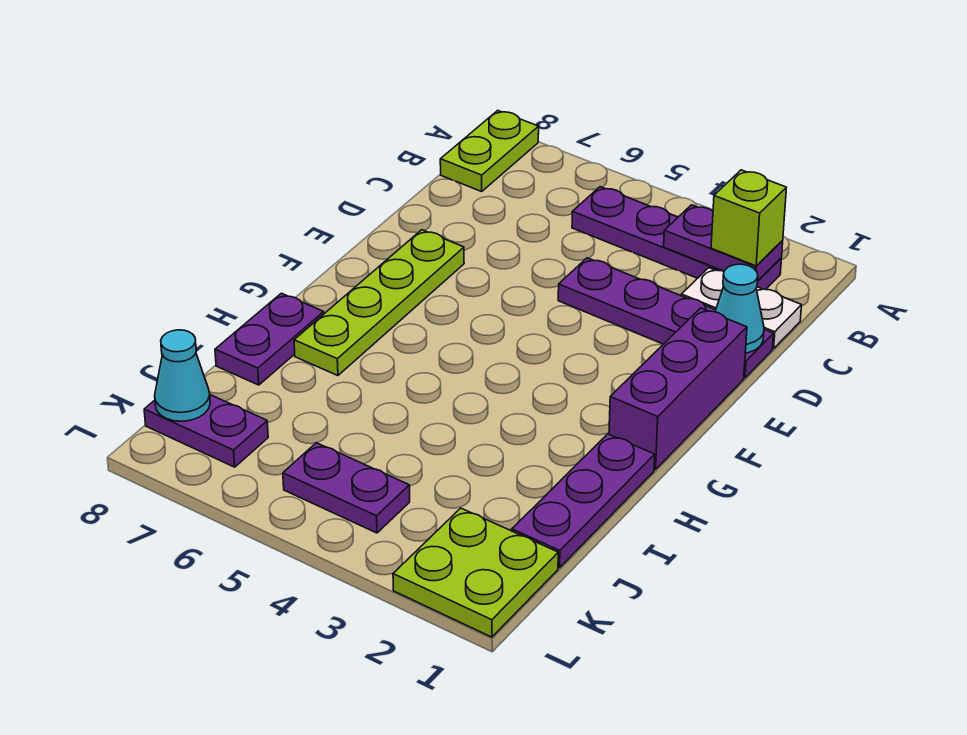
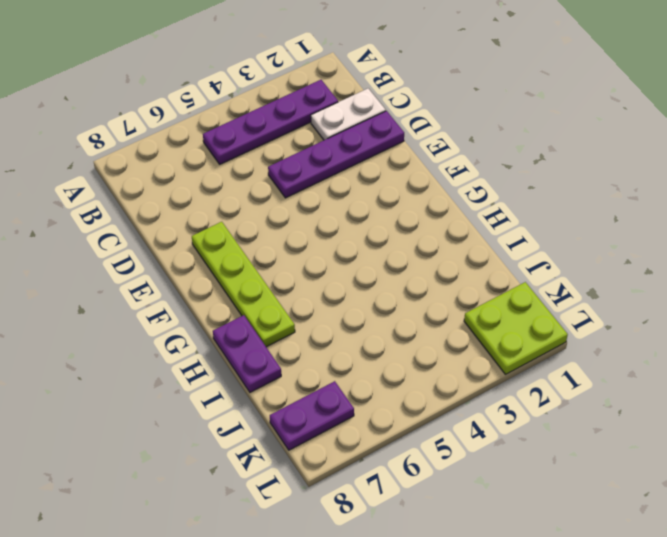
none -> lime 1x2 plate [440,111,539,192]
none -> purple 1x3 brick [609,308,747,469]
none -> purple 1x3 plate [512,434,655,568]

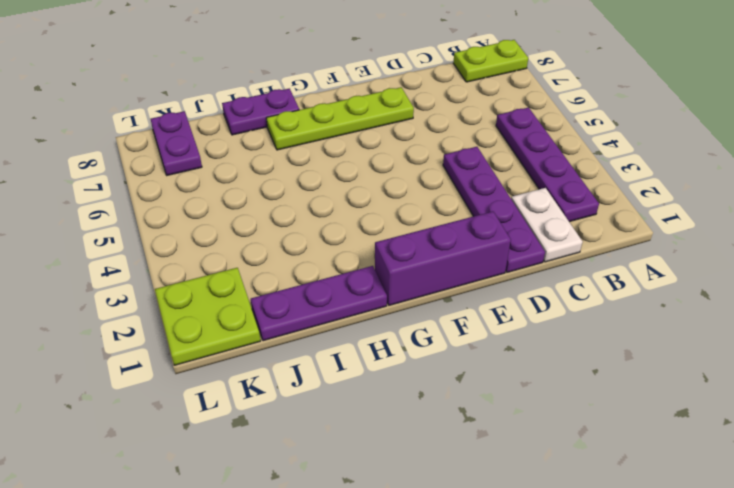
none -> purple 1x2 plate [283,443,410,533]
none -> purple 1x2 plate [664,205,783,280]
none -> cyan 1x1 cone [715,264,764,353]

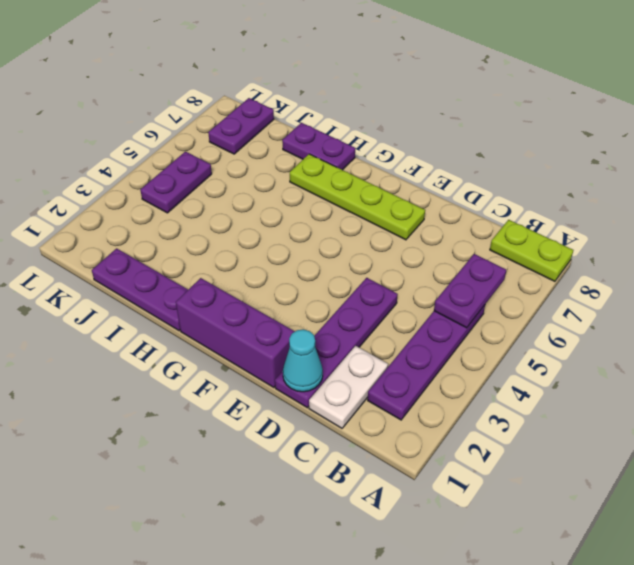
purple 1x2 plate [434,254,506,328] -> purple 1x2 plate moved to [664,205,783,280]
none -> lime 2x2 plate [393,508,558,637]
none -> cyan 1x1 cone [155,330,210,421]
none -> lime 1x1 brick [711,170,786,266]

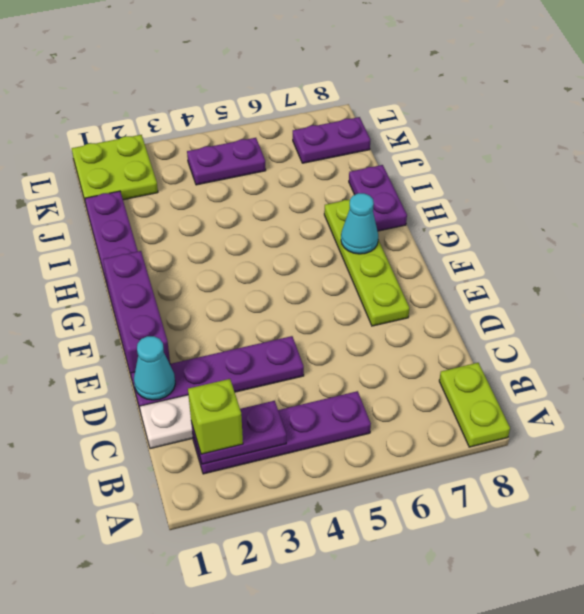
cyan 1x1 cone [341,193,378,254] -> cyan 1x1 cone moved to [155,330,210,421]

